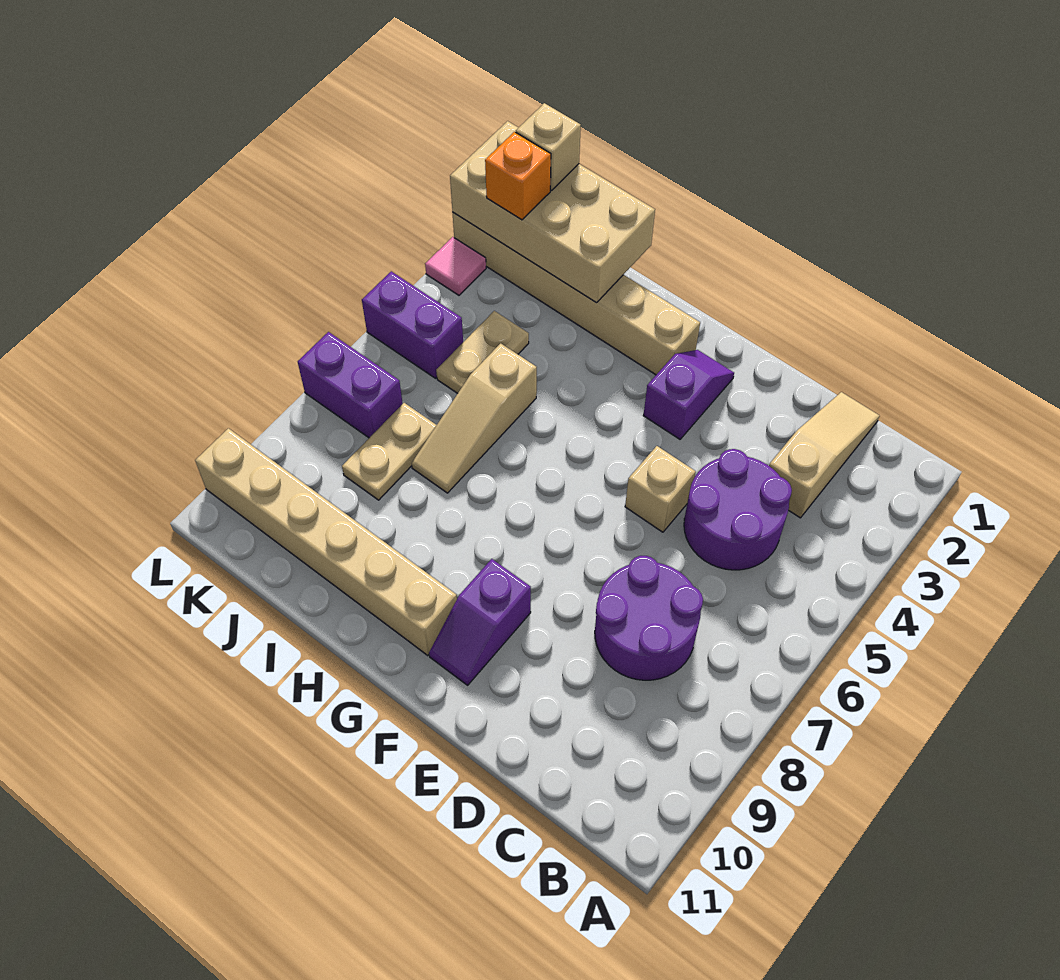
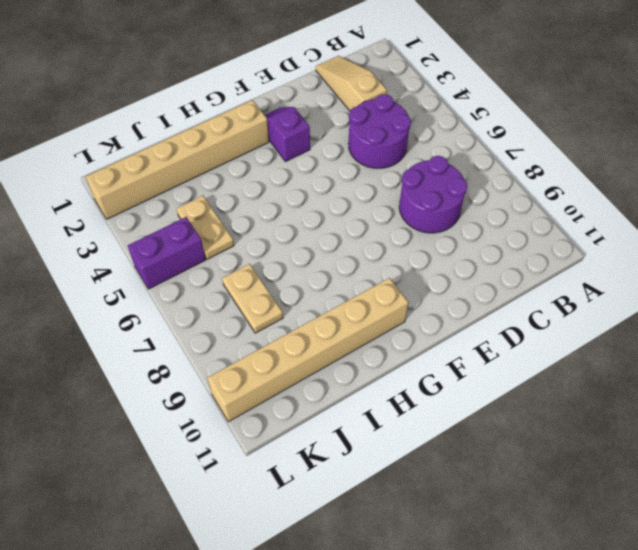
none -> tan 1x1 brick [625,446,696,532]
none -> purple 1x2 slope [429,559,531,685]
none -> tan 1x3 slope [412,343,537,493]

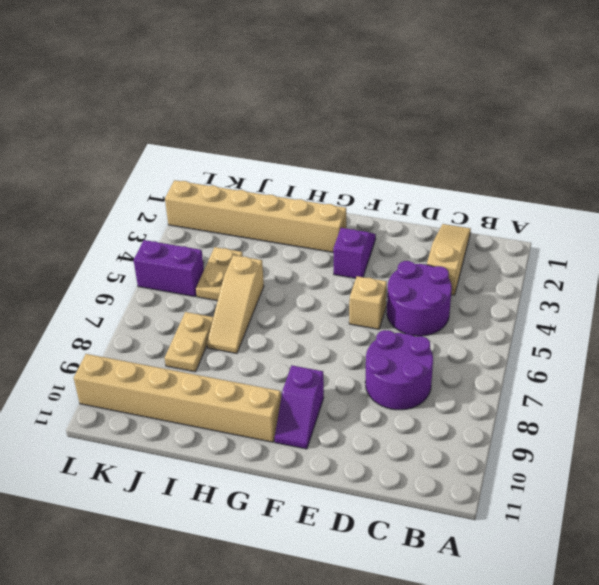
none -> purple 1x2 brick [298,332,403,438]
none -> pink 1x1 tile [425,237,486,295]
none -> tan 2x4 brick [450,121,655,303]

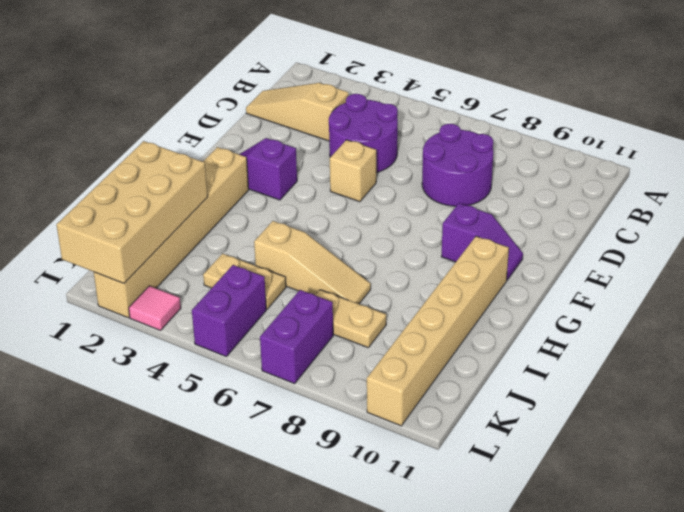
none -> tan 1x1 brick [516,103,581,190]
none -> orange 1x1 brick [485,132,551,220]

